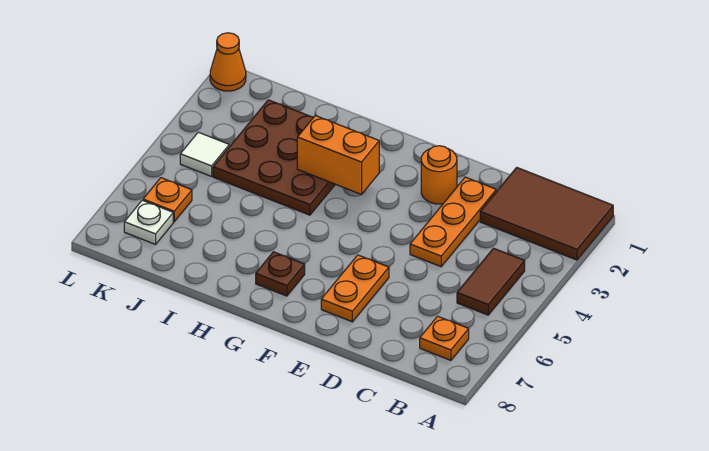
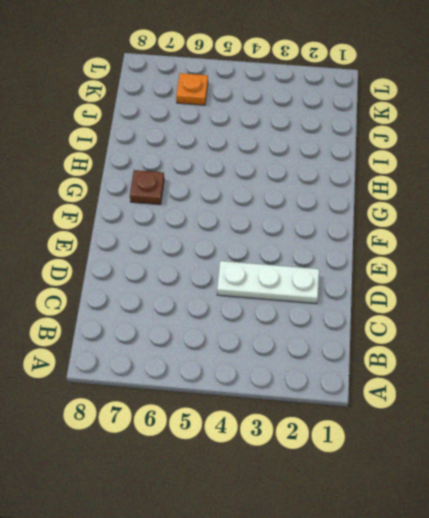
white 1x3 plate [217,261,319,303] -> orange 1x3 plate [410,177,496,267]
none -> brown 2x3 tile [480,168,613,260]
none -> brown 1x2 tile [457,248,525,315]
none -> orange 1x1 plate [420,316,469,360]

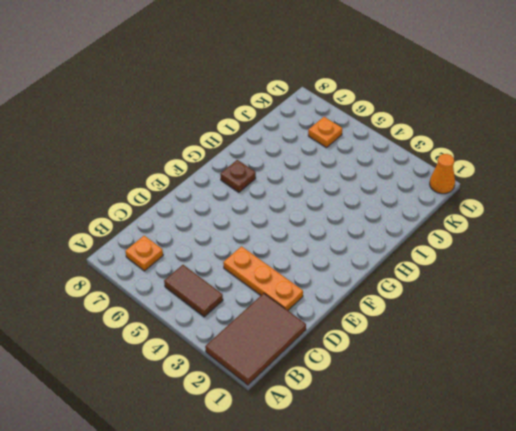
none -> orange 1x1 round brick [421,146,457,204]
none -> orange 1x2 plate [321,255,389,322]
none -> brown 3x3 plate [213,100,335,215]

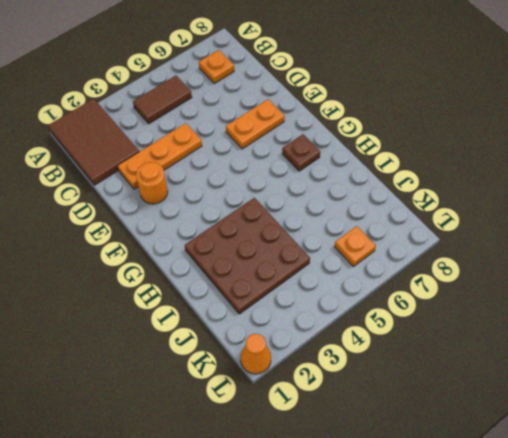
none -> white 1x1 tile [180,132,229,176]
none -> white 1x1 plate [124,200,173,244]
none -> orange 1x2 brick [297,116,379,195]

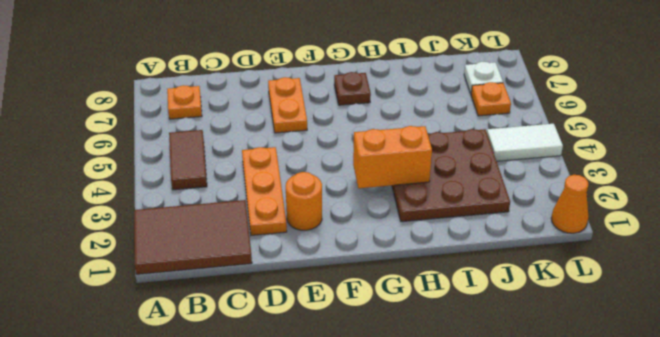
white 1x2 tile [487,124,563,161] -> white 1x1 tile [180,132,229,176]

